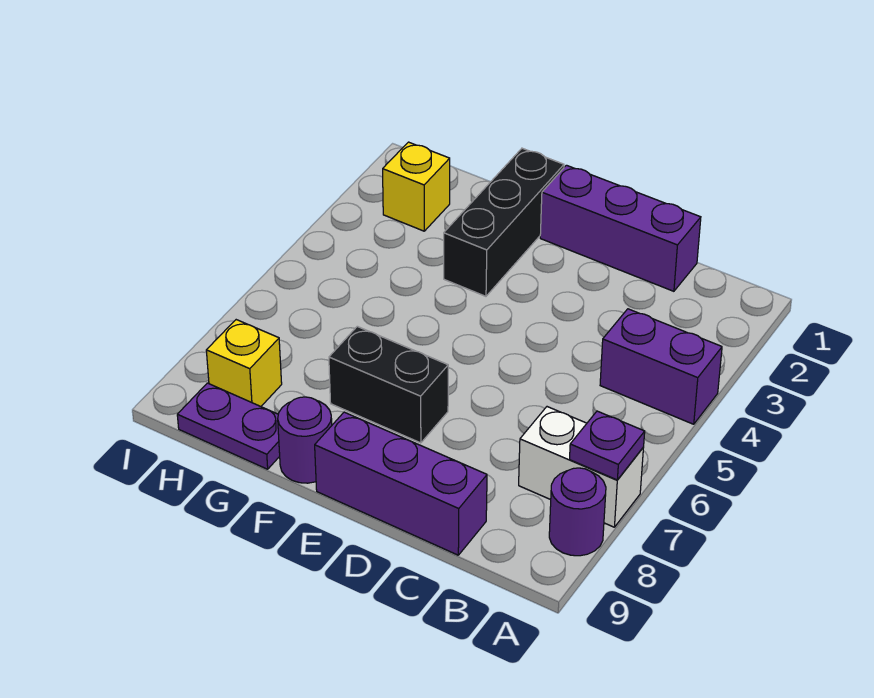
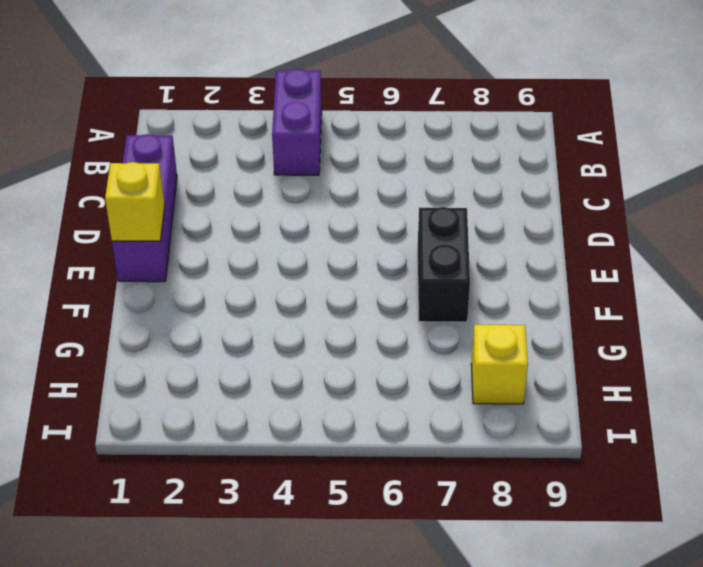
yellow 1x1 brick [105,162,165,241] -> yellow 1x1 brick moved to [383,142,450,231]
none -> white 1x2 brick [519,407,644,527]
none -> purple 1x1 round brick [549,468,606,556]
none -> purple 1x3 brick [315,412,487,555]

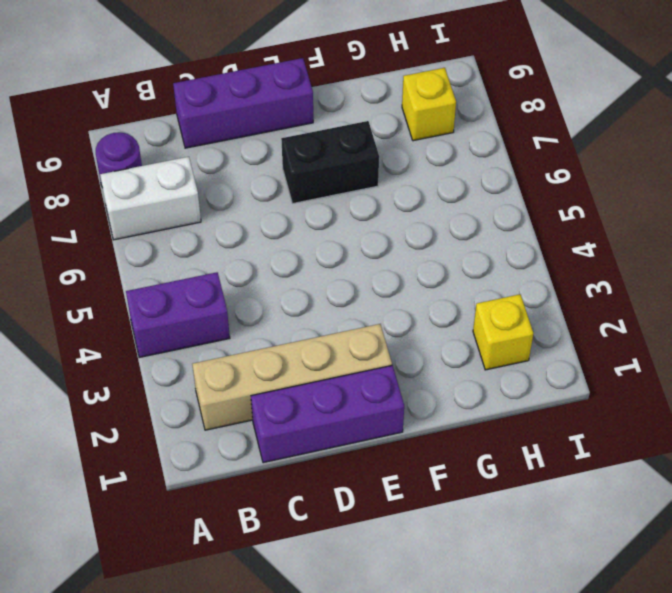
tan 1x4 brick [192,324,392,430] -> none
none -> black 1x3 brick [444,148,564,296]
none -> purple 1x1 round brick [278,397,332,483]
none -> purple 1x2 plate [177,383,280,469]

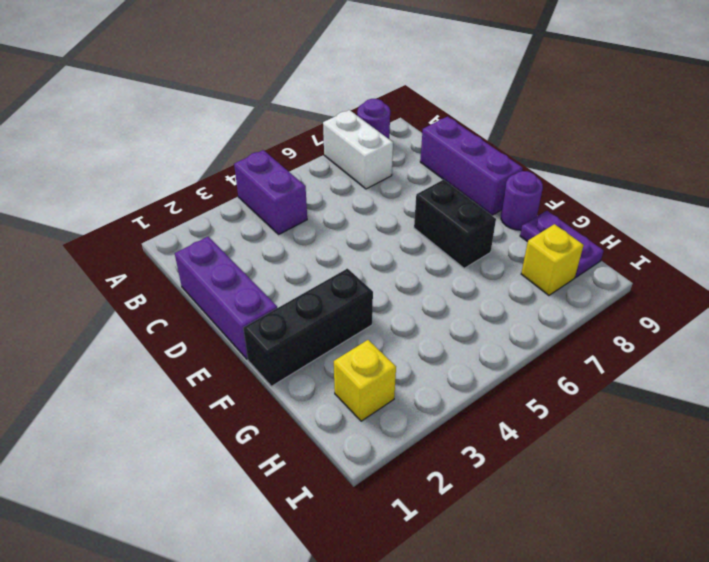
none -> purple 1x1 plate [570,411,645,480]

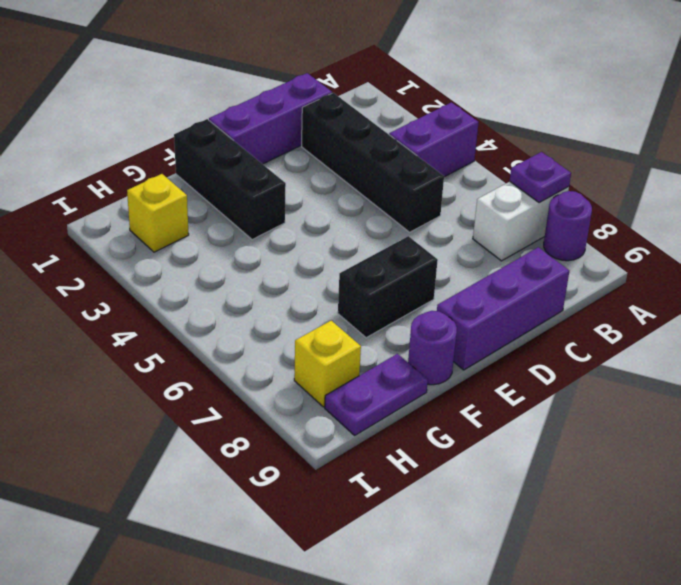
black 1x4 brick [302,93,444,232] -> none

